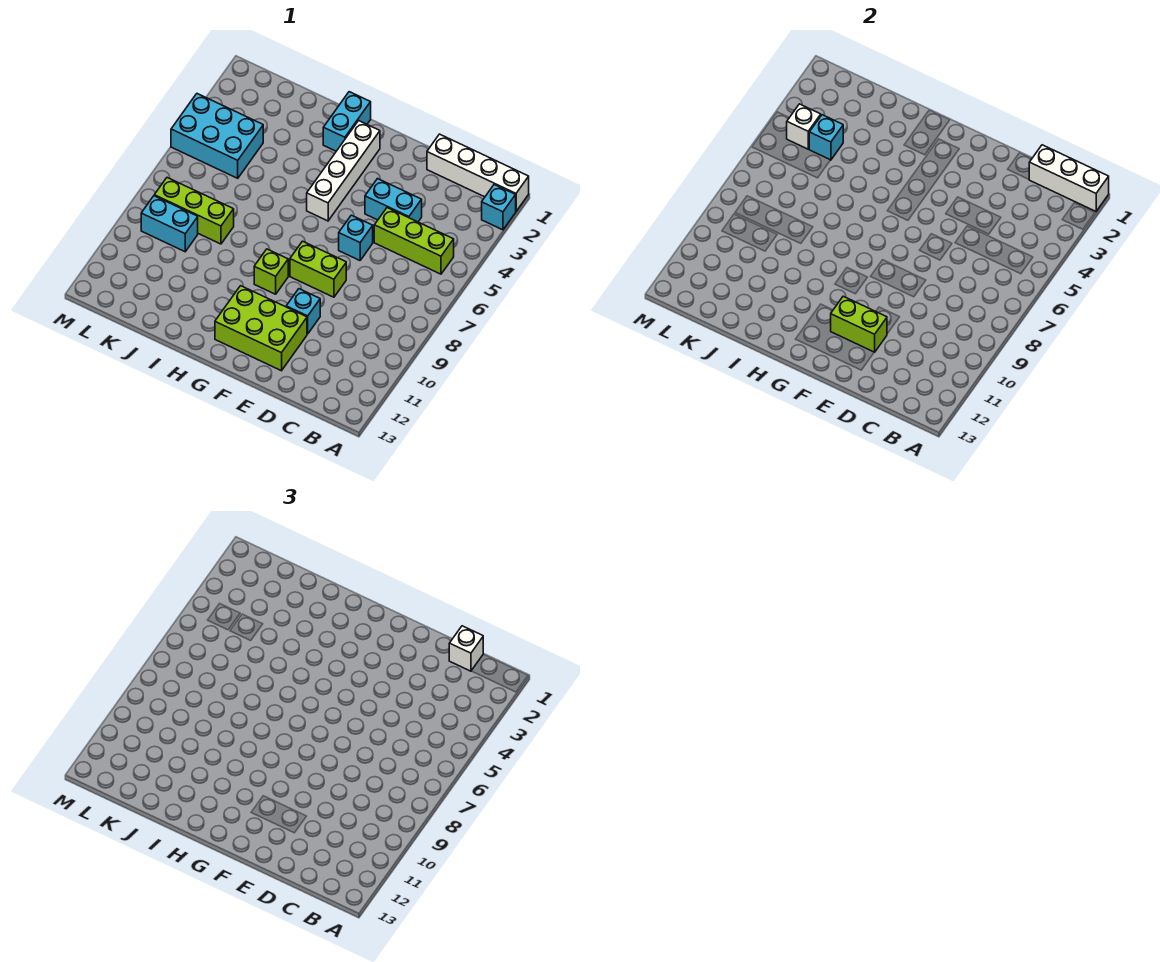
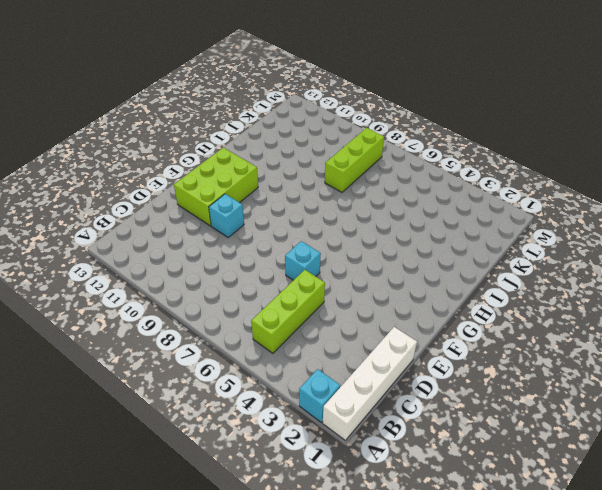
none -> cyan 1x2 brick [365,179,422,222]
none -> lime 1x2 brick [290,241,346,297]
none -> white 1x4 brick [307,121,380,221]

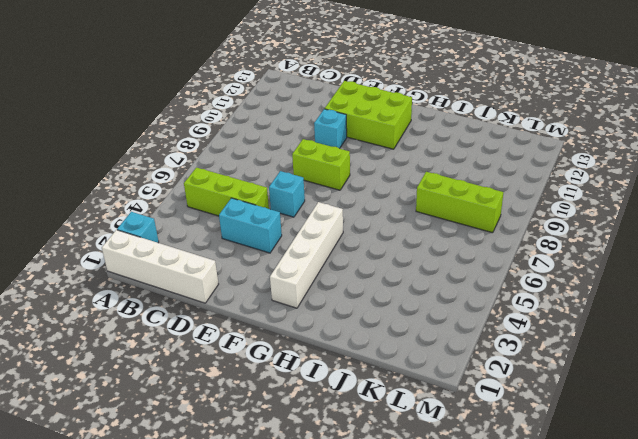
none -> lime 1x1 brick [254,249,288,294]
none -> cyan 1x2 brick [323,92,371,151]
none -> cyan 2x3 brick [171,94,263,178]

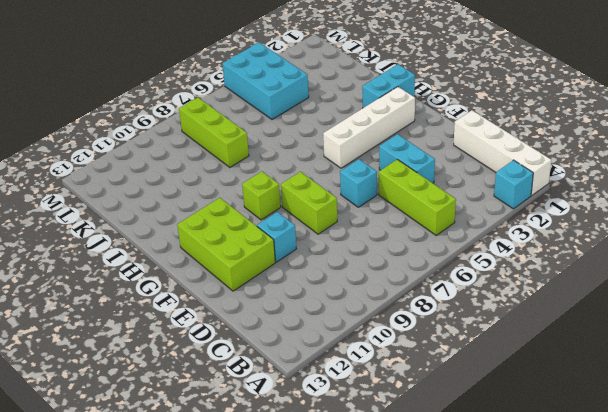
none -> cyan 1x2 brick [141,196,198,252]
none -> white 1x3 brick [1029,145,1109,211]
none -> lime 1x2 brick [831,296,887,352]

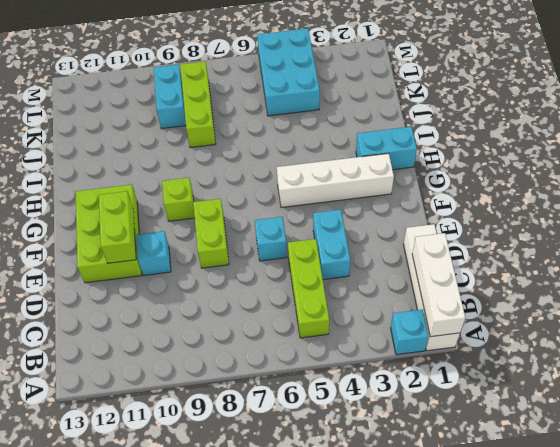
none -> cyan 1x1 brick [809,115,843,160]
none -> white 1x1 brick [787,104,821,149]
none -> white 1x1 brick [449,626,483,671]

